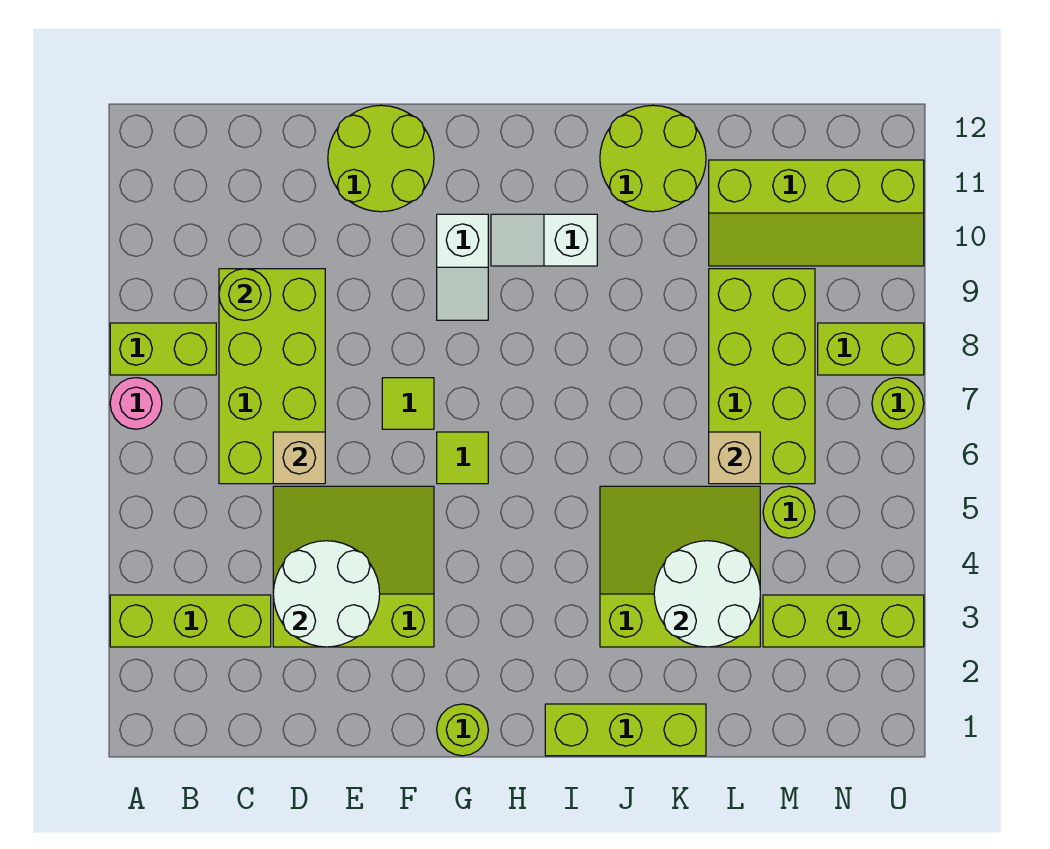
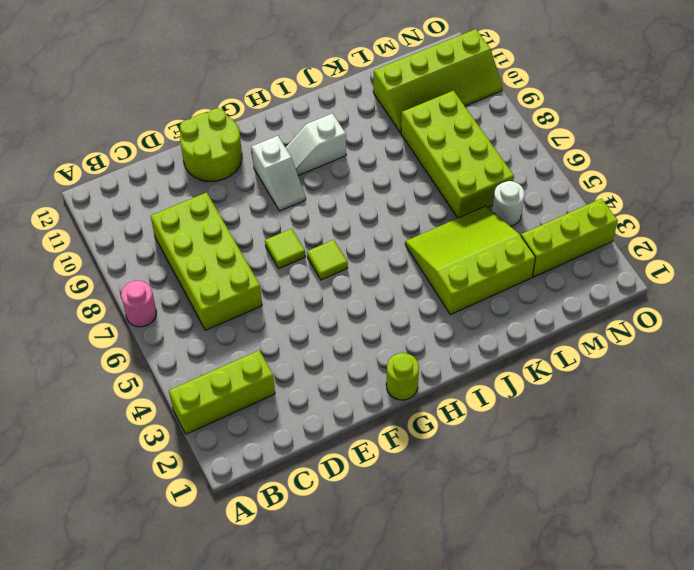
white 1x1 round brick [492,181,525,226] -> lime 1x1 round brick [763,486,815,538]
none -> lime 1x2 brick [110,323,216,375]
none -> lime 3x3 slope [273,486,434,647]
none -> lime 1x3 brick [545,704,706,756]

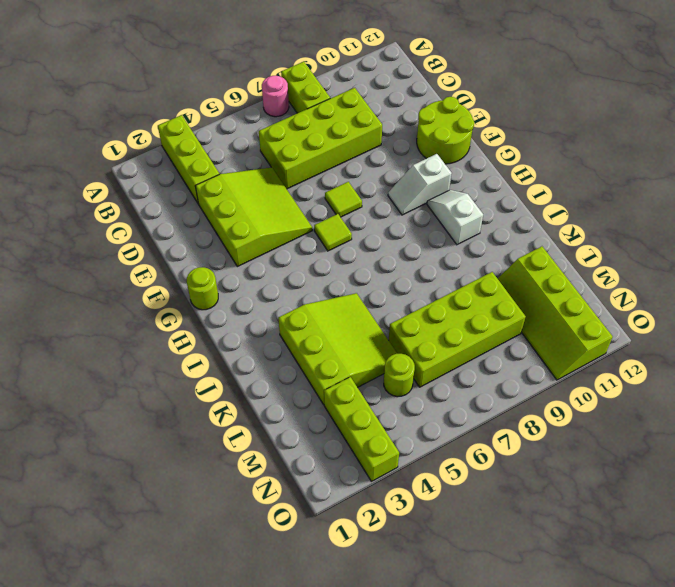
none -> lime 1x3 brick [545,704,706,756]
none -> lime 2x2 round brick [600,105,706,212]
none -> lime 1x2 brick [818,323,924,375]

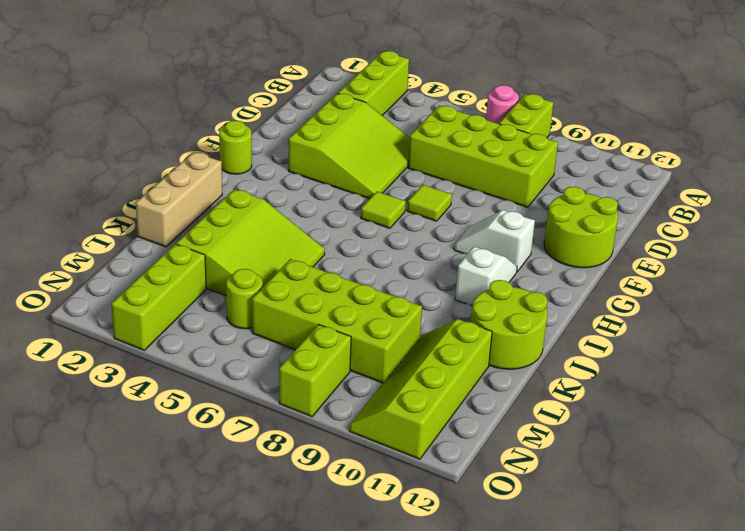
tan 1x3 brick [136,152,222,247] -> lime 1x3 brick [545,704,706,756]
none -> lime 1x1 round brick [872,378,924,429]
none -> lime 1x1 round brick [219,269,271,320]
none -> white 2x2 round brick [273,541,380,647]

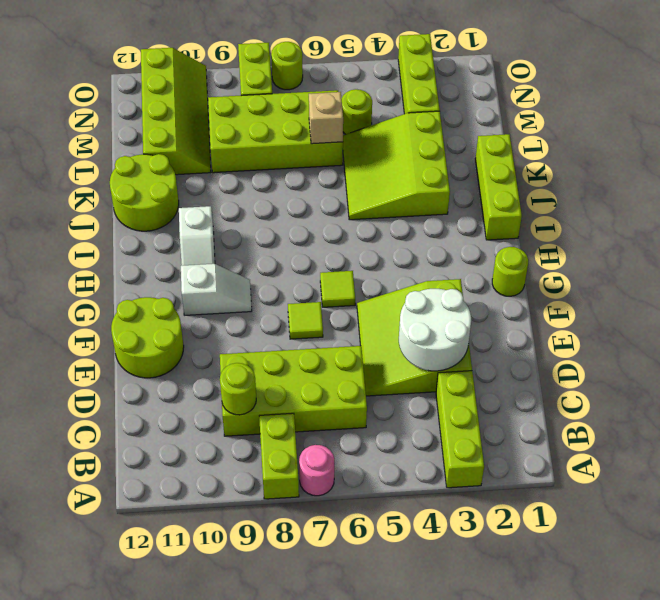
none -> tan 1x1 brick [273,432,325,484]
none -> white 2x2 round brick [654,541,760,647]

